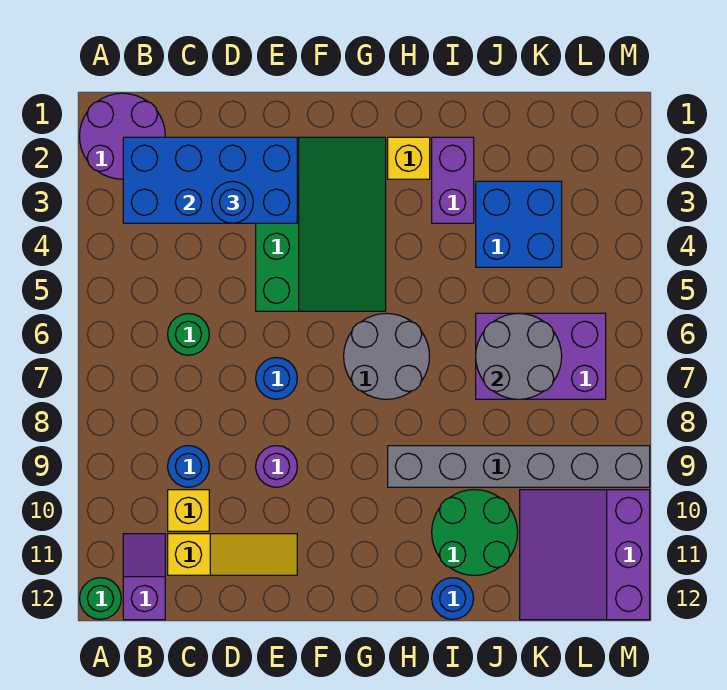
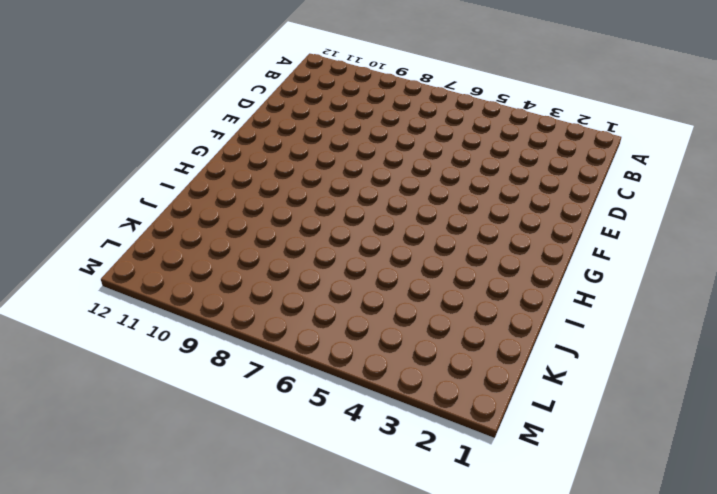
none -> purple 2x2 round brick [79,93,165,179]
none -> green 1x1 round brick [80,578,121,619]
none -> purple 1x2 slope [123,534,165,620]

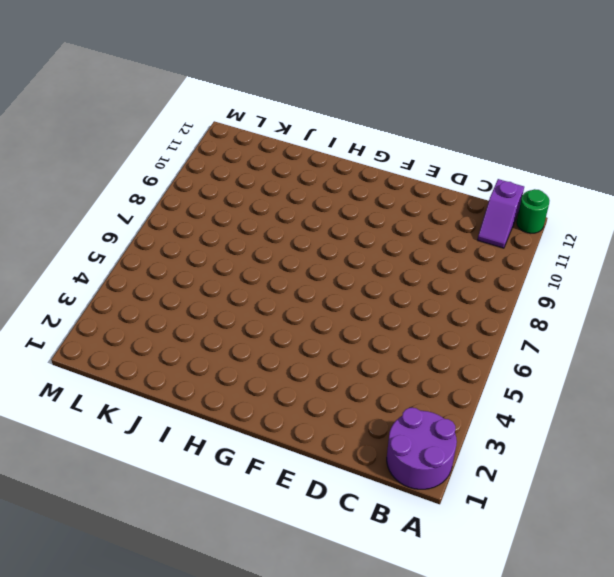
none -> green 1x1 round brick [168,314,209,355]
none -> blue 1x1 round brick [168,446,209,487]
none -> yellow 1x1 brick [168,490,209,531]

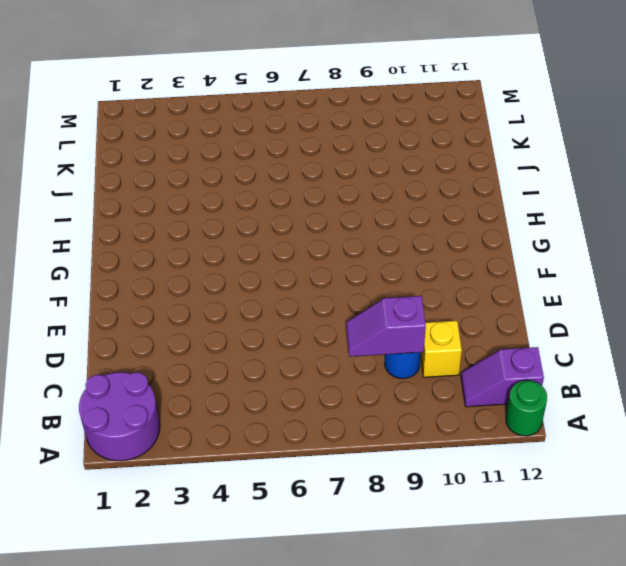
purple 1x2 slope [346,296,426,357] -> none
none -> green 1x1 round brick [168,314,209,355]
none -> yellow 1x3 slope [168,534,297,575]
none -> green 3x4 slope [256,137,386,311]

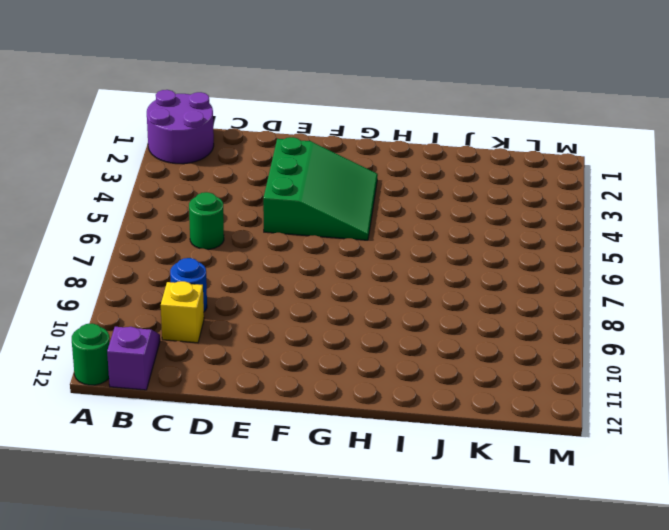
green 3x3 slope [263,137,378,240] -> green 3x4 slope [256,137,386,311]
none -> yellow 1x3 slope [168,534,297,575]
none -> blue 1x1 round brick [256,358,297,399]
none -> purple 1x1 round brick [256,446,297,487]

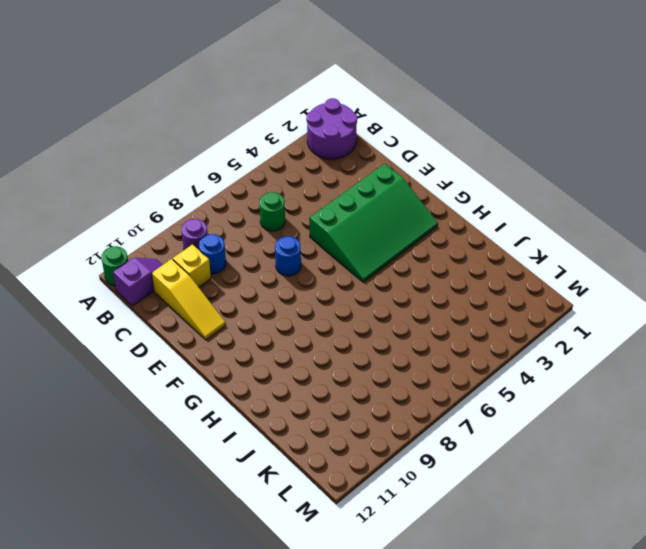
purple 1x1 round brick [182,219,208,250] -> purple 1x1 round brick moved to [256,446,297,487]
none -> grey 2x2 round brick [344,313,430,399]
none -> yellow 1x1 brick [388,137,430,179]
none -> grey 1x6 brick [388,446,650,487]

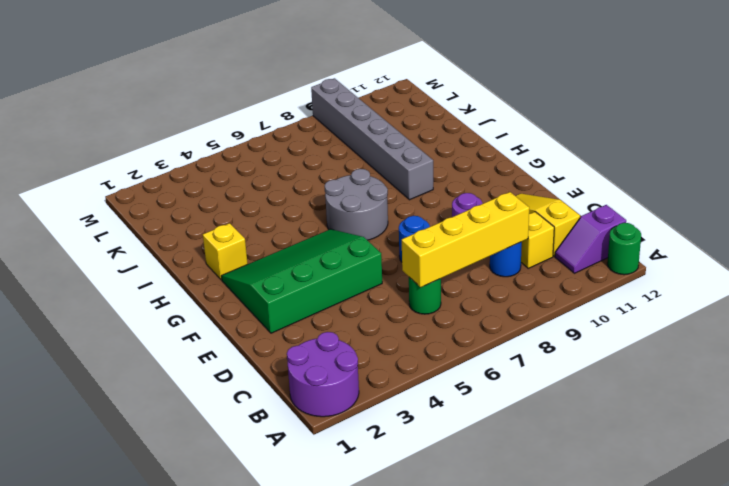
yellow 1x4 brick [402,192,529,287] -> none
none -> purple 1x2 brick [432,137,474,223]
none -> green 2x2 round brick [432,490,518,575]
none -> blue 1x1 round brick [432,578,474,619]

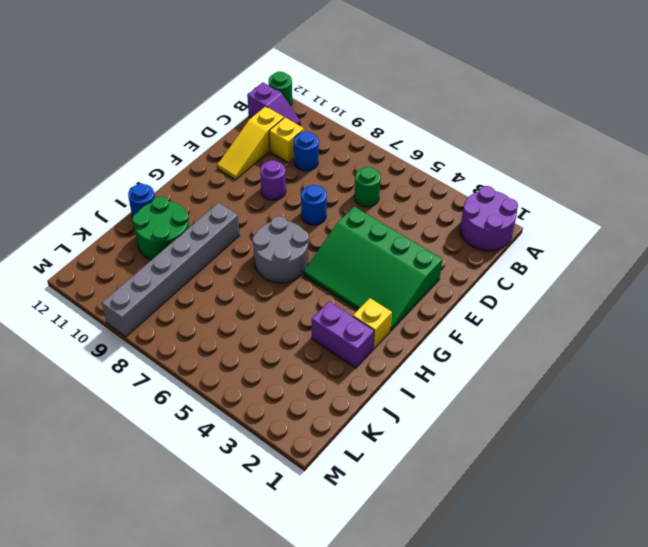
none -> blue 2x2 brick [476,181,562,267]
none -> purple 2x3 brick [476,313,606,399]
none -> purple 3x3 slope [520,490,650,620]

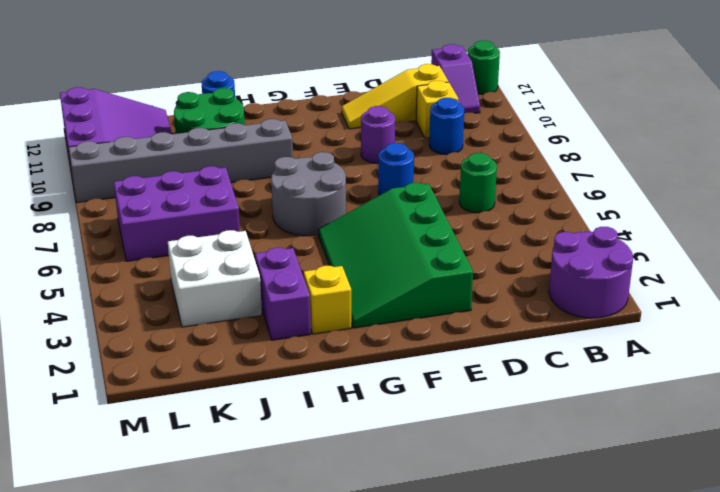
white 2x2 brick [168,230,262,327] -> blue 2x2 brick [476,181,562,267]
none -> blue 2x4 brick [123,137,297,223]
none -> grey 2x2 round brick [476,313,562,399]
none -> blue 1x1 round brick [212,181,253,223]

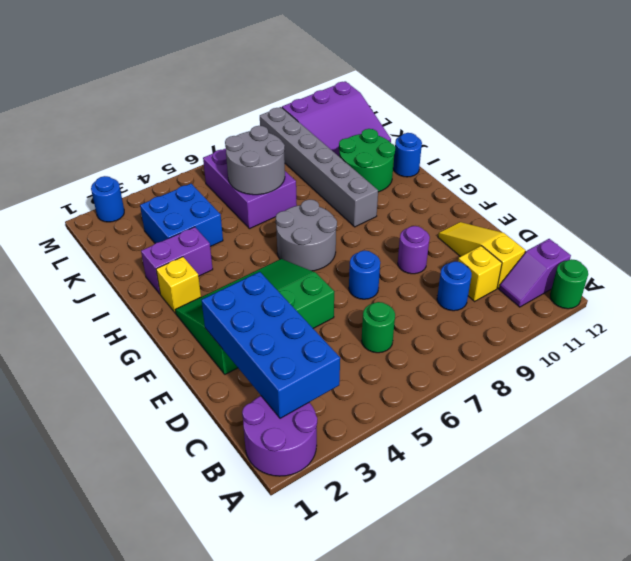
blue 1x1 round brick [91,176,124,222] -> blue 1x1 round brick moved to [212,181,253,223]

